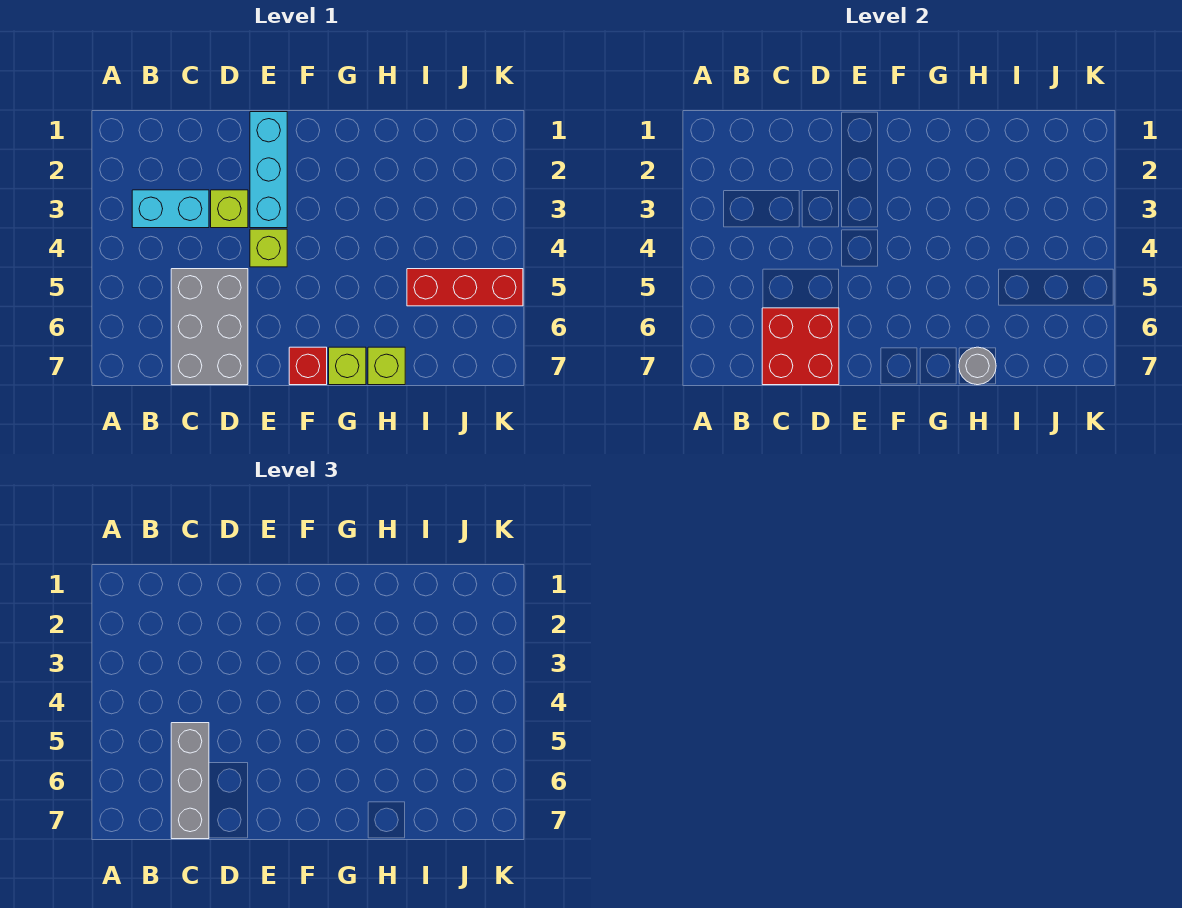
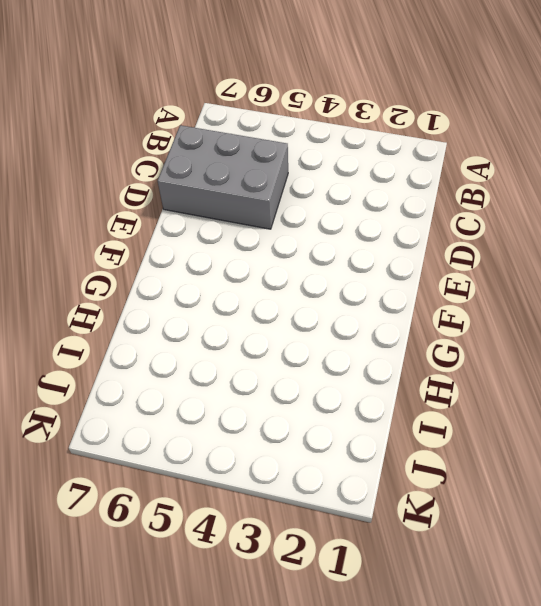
none -> cyan 1x2 brick [132,190,209,228]
none -> lime 1x1 brick [211,190,248,228]
none -> cyan 1x3 brick [250,112,287,228]

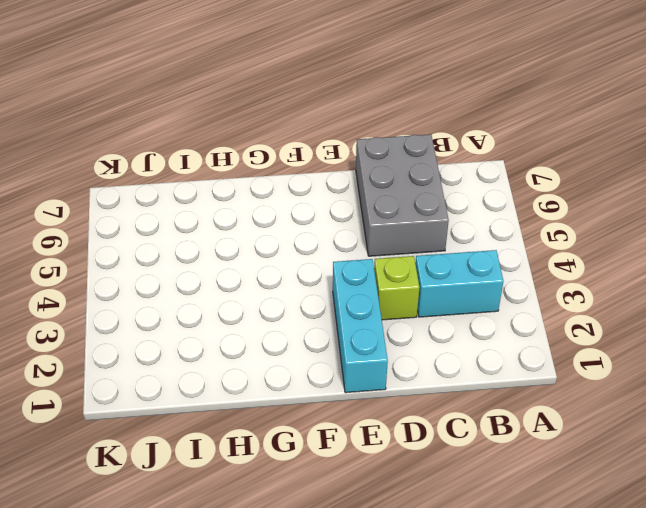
none -> lime 1x1 brick [250,229,287,267]
none -> red 1x1 brick [289,347,327,385]
none -> lime 1x1 brick [329,347,366,385]

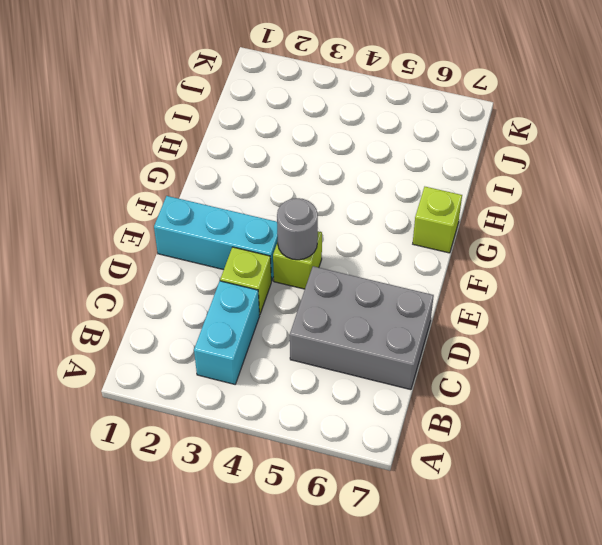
grey 1x1 round brick [277,198,318,260] -> grey 1x1 round brick moved to [959,347,996,385]
none -> red 1x1 brick [289,347,327,385]
none -> lime 1x1 brick [368,347,405,385]
none -> red 1x3 brick [407,269,523,306]

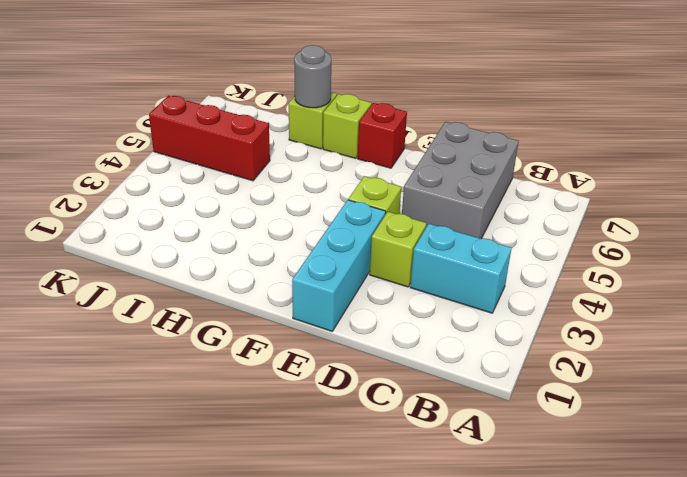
none -> red 2x2 brick [762,308,839,385]
none -> grey 1x3 brick [171,723,209,839]

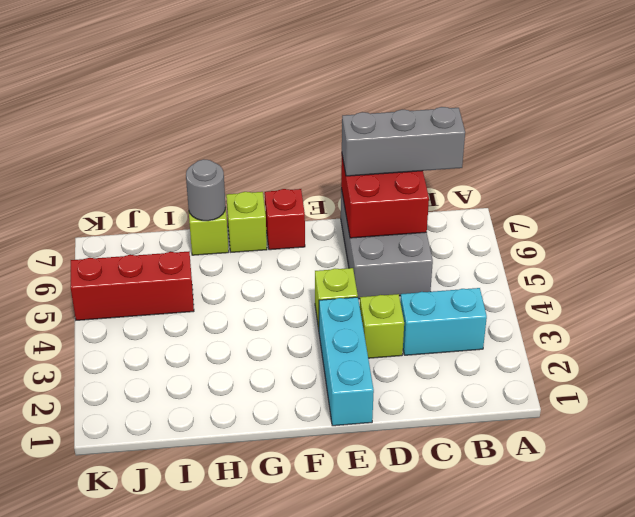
grey 1x3 brick [342,107,465,176] -> grey 1x3 brick turned to [171,723,209,839]

